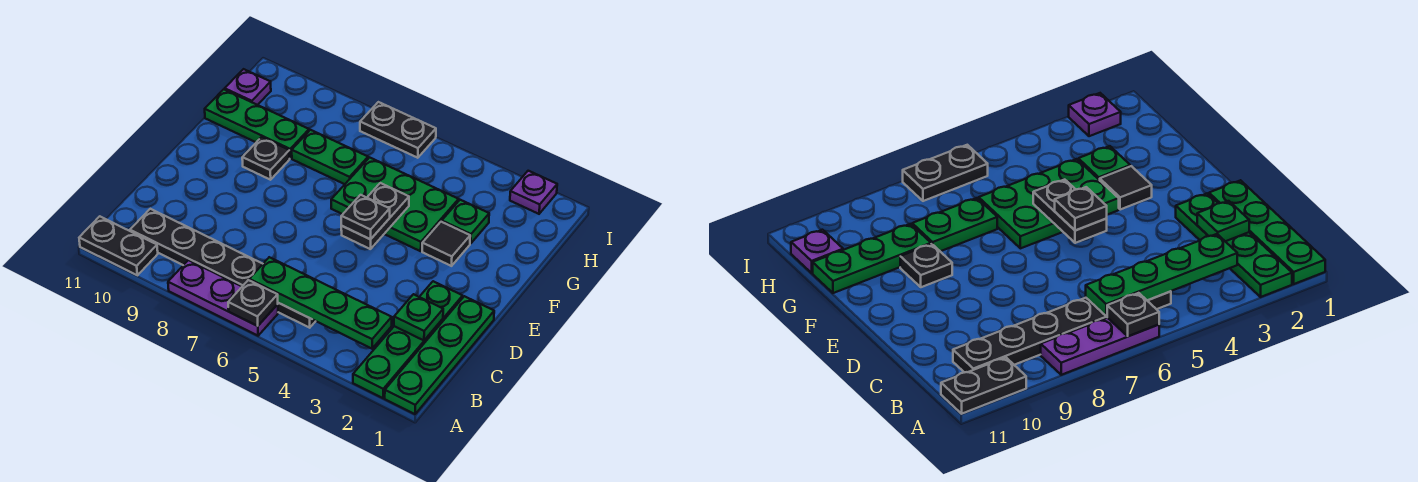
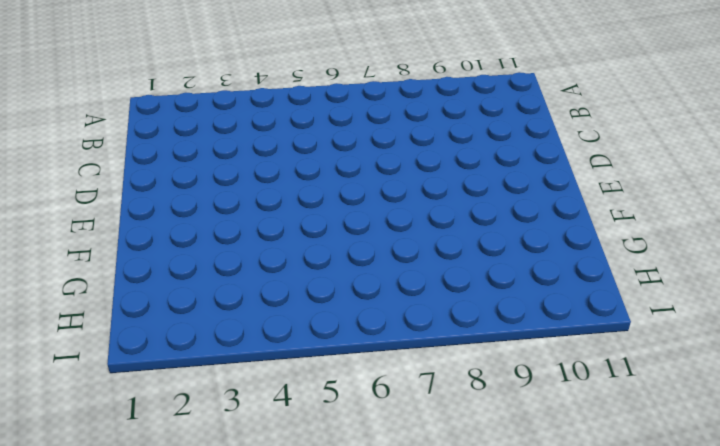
none -> green 1x4 plate [385,296,494,414]
none -> green 1x4 plate [353,281,463,398]
none -> purple 1x3 plate [168,260,278,336]

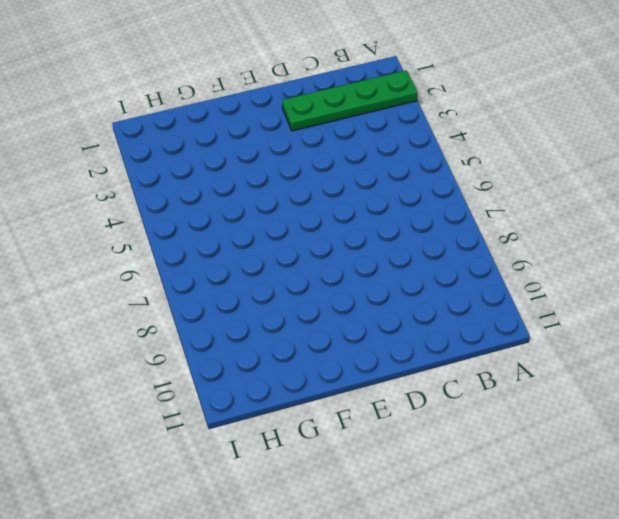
none -> green 1x4 plate [385,296,494,414]
none -> purple 1x3 plate [168,260,278,336]
none -> black 1x2 plate [79,216,158,275]

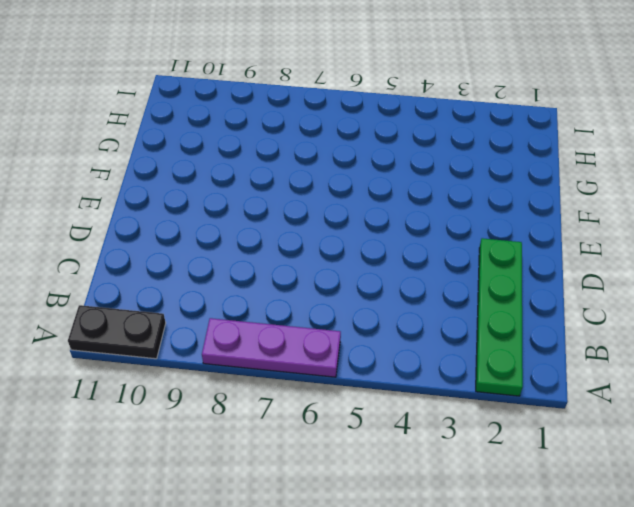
none -> green 1x4 plate [385,296,494,414]
none -> black 1x6 plate [130,209,315,328]
none -> black 1x1 tile [422,222,470,266]

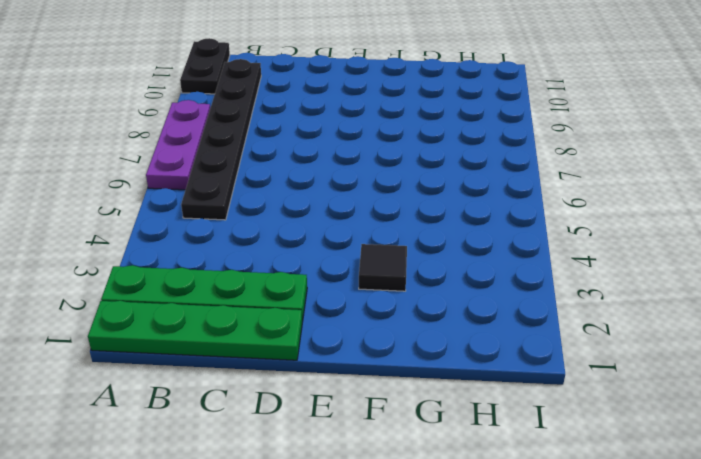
none -> green 2x3 plate [331,157,459,251]
none -> black 1x1 plate [242,137,290,180]
none -> green 1x1 plate [442,200,489,244]

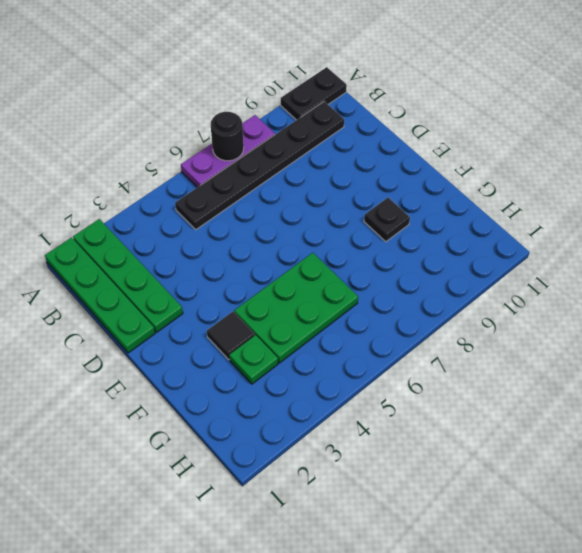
black 1x1 round brick [211,112,244,161] -> none
none -> green 1x2 plate [292,130,368,184]
none -> green 1x3 plate [205,89,309,158]
none -> purple 1x1 plate [225,69,271,105]

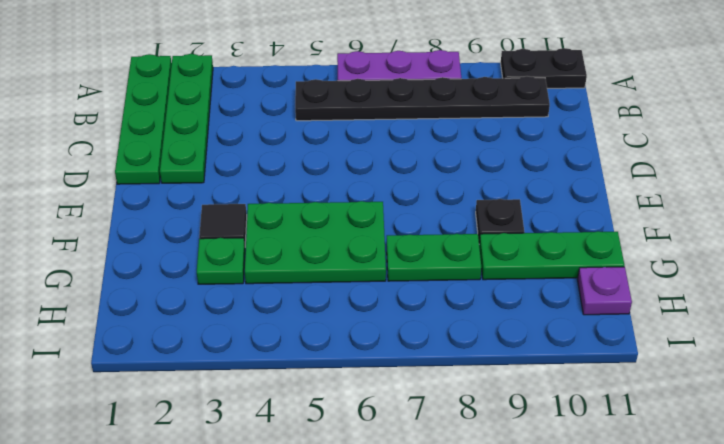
none -> purple 1x1 plate [510,171,557,214]
none -> black 1x2 plate [360,102,436,158]
none -> black 1x1 plate [228,280,278,326]

